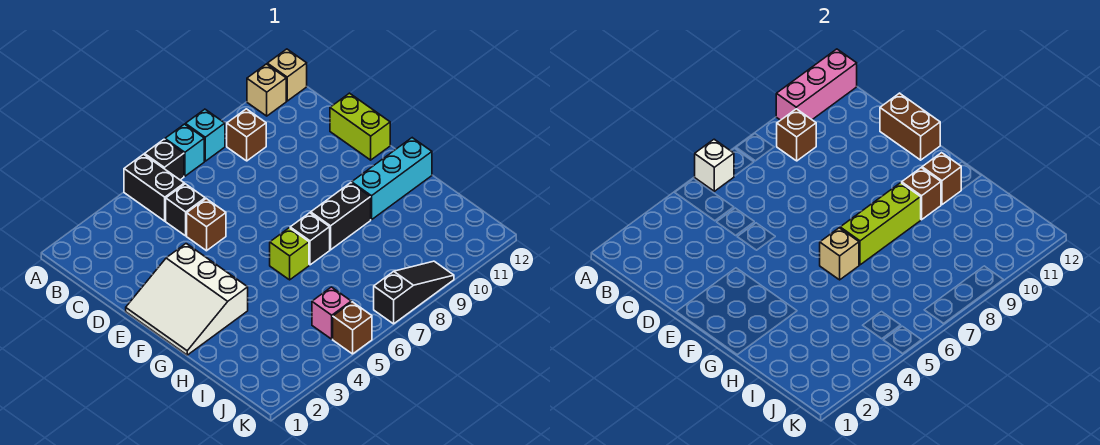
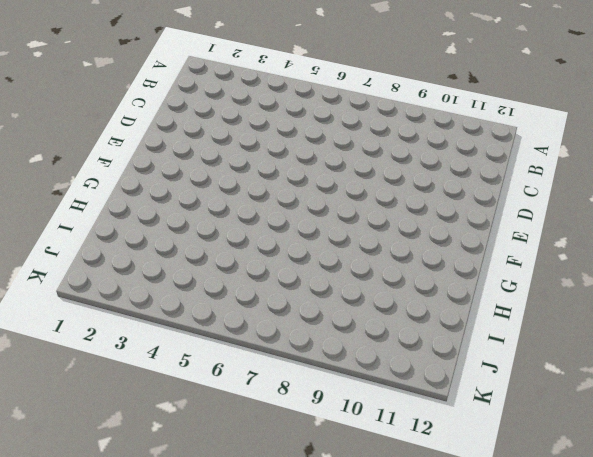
none -> black 1x2 brick [124,154,184,221]
none -> black 1x1 brick [145,139,184,180]
none -> cyan 1x1 brick [165,124,204,176]

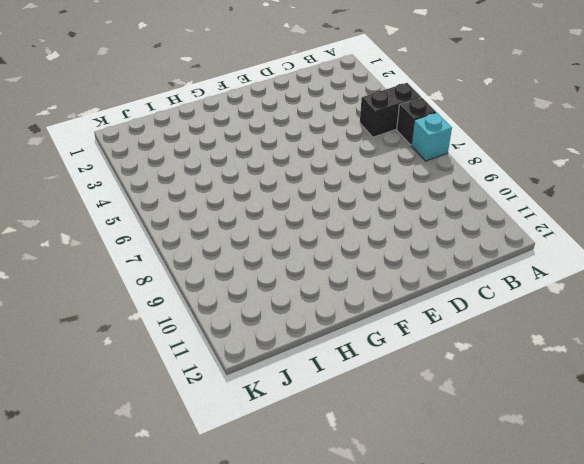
none -> cyan 1x1 brick [185,109,225,161]
none -> tan 1x1 brick [247,64,286,116]
none -> tan 1x1 brick [267,49,307,101]

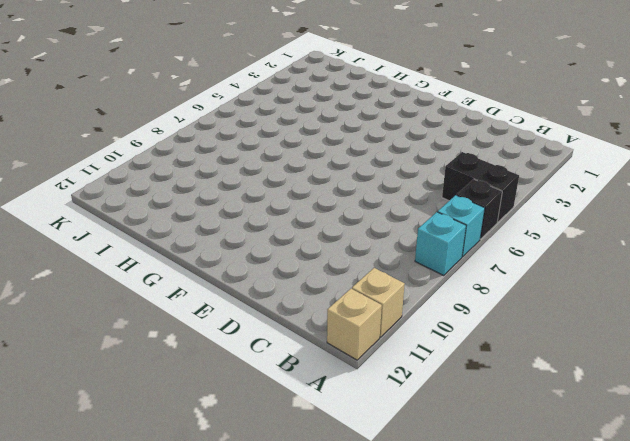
none -> brown 1x1 brick [227,109,266,161]
none -> black 1x1 brick [166,184,205,236]
none -> brown 1x1 brick [187,199,226,251]

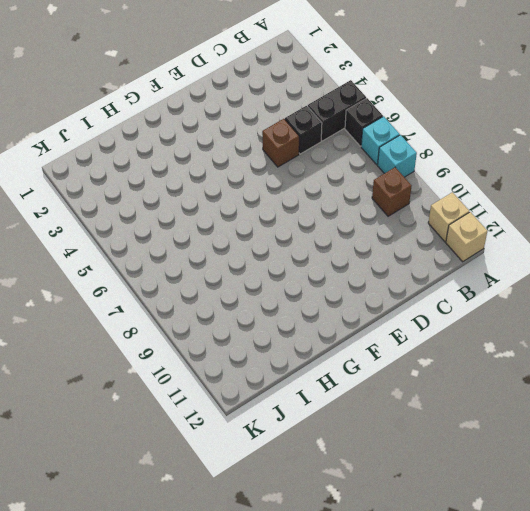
none -> lime 1x2 brick [330,93,390,160]
none -> white 3x3 slope [126,244,248,355]
none -> lime 1x1 brick [270,228,309,280]

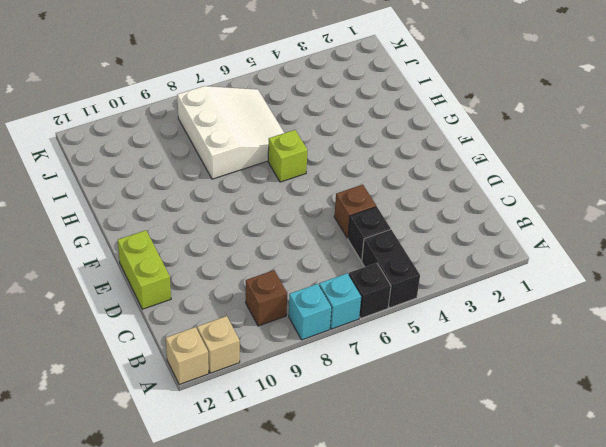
white 3x3 slope [177,86,284,179] -> white 3x3 slope moved to [126,244,248,355]
none -> black 1x1 brick [290,213,330,265]
none -> black 1x2 brick [311,183,371,250]
none -> cyan 1x3 brick [352,138,432,220]

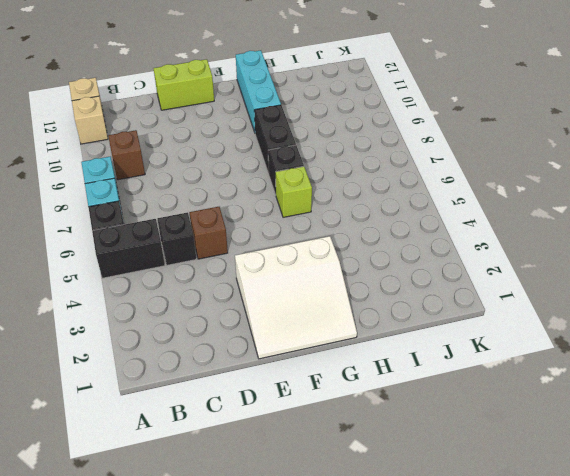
none -> pink 1x1 brick [312,287,351,339]
none -> brown 1x1 brick [333,302,372,354]
none -> black 1x3 slope [374,261,454,324]

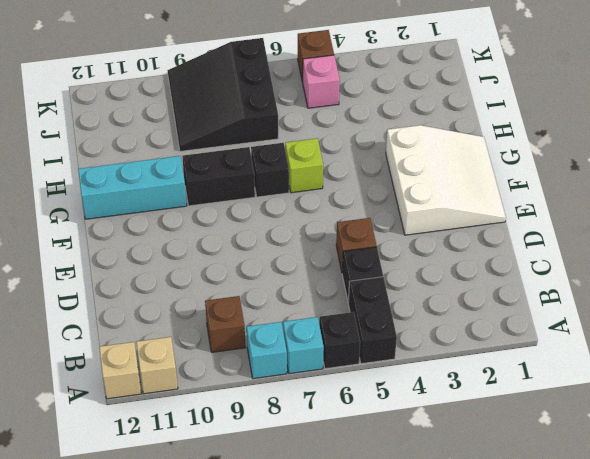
black 3x3 slope [167,38,278,151] -> black 1x3 slope [374,261,454,324]
none -> lime 1x2 brick [330,93,390,160]
none -> white 1x1 brick [695,139,734,191]
none -> pink 1x3 brick [776,49,857,120]

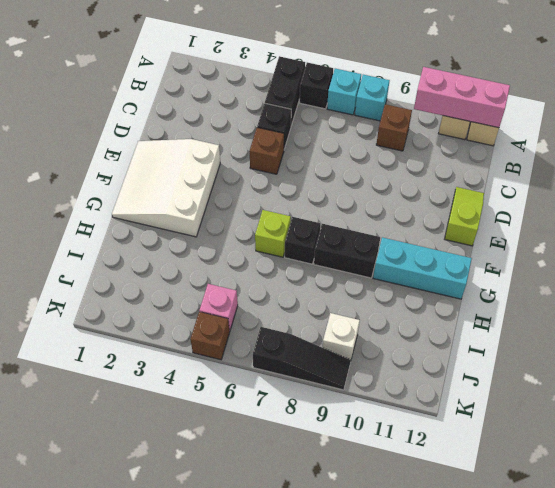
lime 1x2 slope [445,187,484,246] -> lime 1x2 brick [330,93,390,160]
white 1x1 brick [322,313,360,360] -> white 1x1 brick moved to [695,139,734,191]
none -> brown 1x1 brick [777,109,816,161]
none -> brown 1x2 brick [880,93,940,160]
none -> tan 1x1 brick [820,228,859,280]

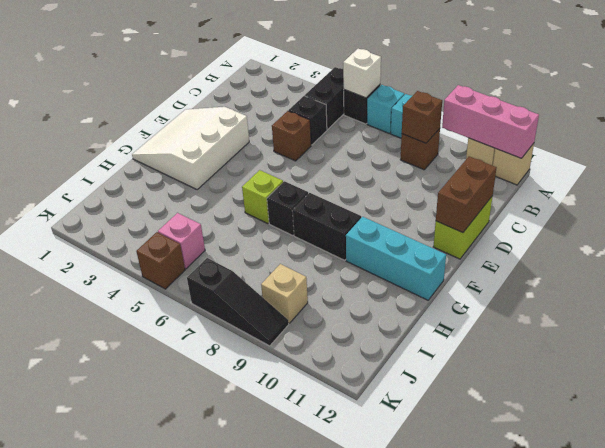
tan 1x1 brick [261,264,308,323] -> tan 1x1 brick moved to [820,228,859,280]
none -> lime 1x3 brick [840,183,921,265]
none -> brown 1x1 brick [902,168,941,220]
none -> brown 1x1 brick [922,153,961,205]

